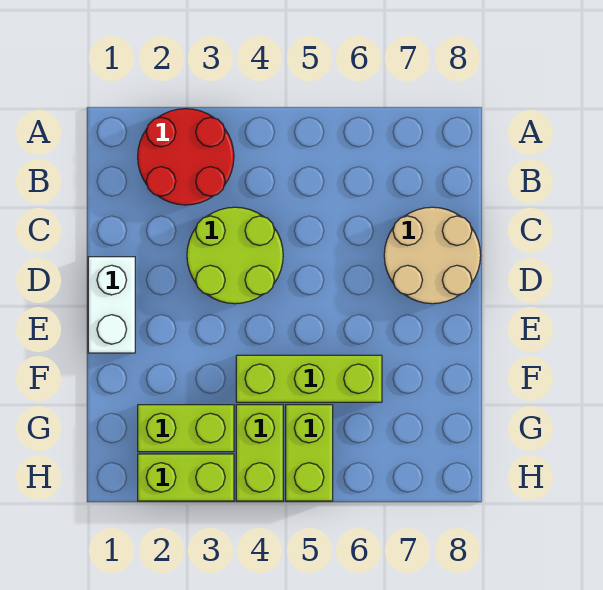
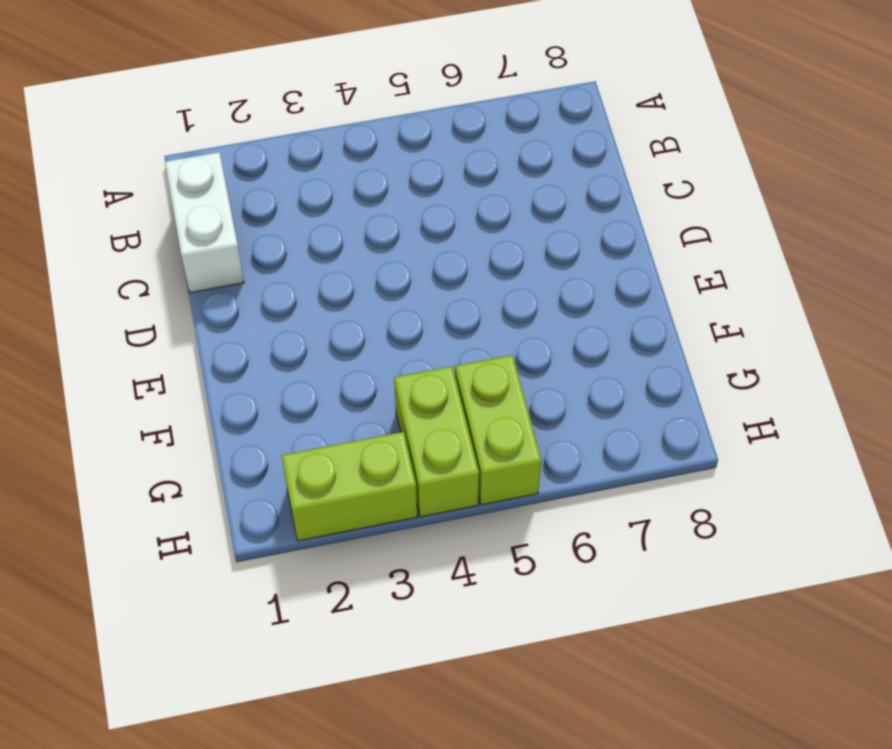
white 1x2 brick [165,152,244,293] -> white 1x2 brick moved to [88,257,135,353]
none -> red 2x2 round brick [138,109,234,205]
none -> lime 2x2 round brick [187,207,283,304]

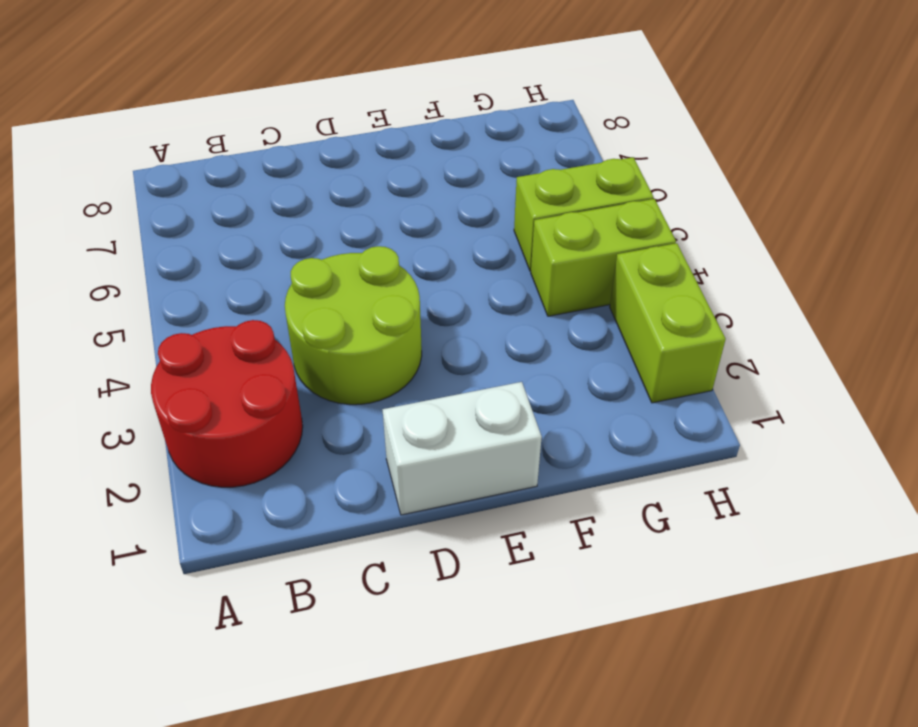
none -> tan 2x2 round brick [384,207,481,304]
none -> lime 1x3 brick [236,355,382,402]

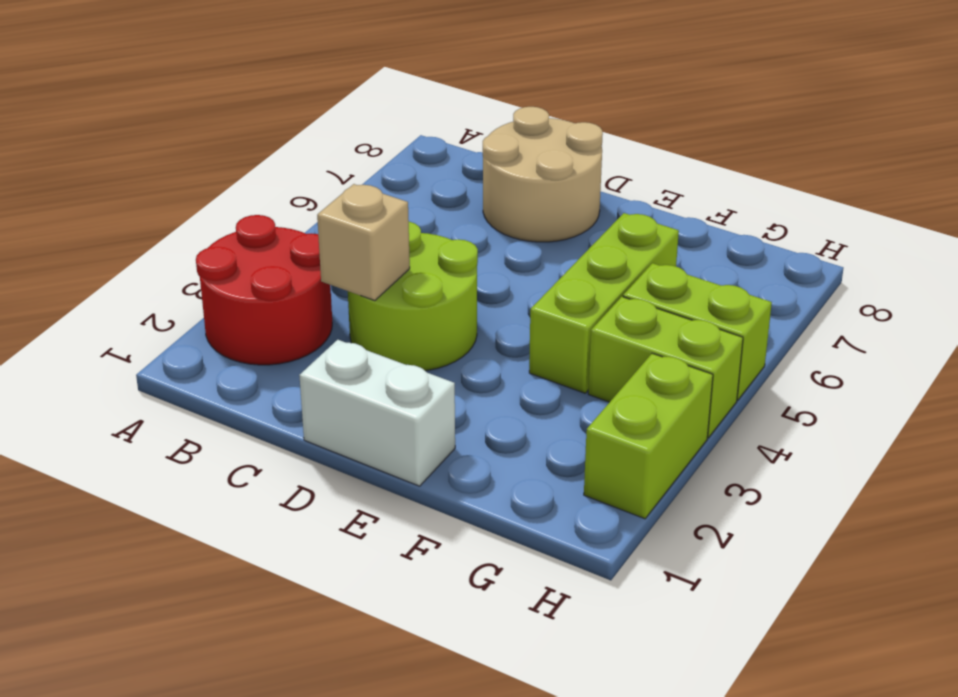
tan 1x1 brick [317,184,410,301] -> none
none -> lime 1x2 brick [138,405,234,452]

